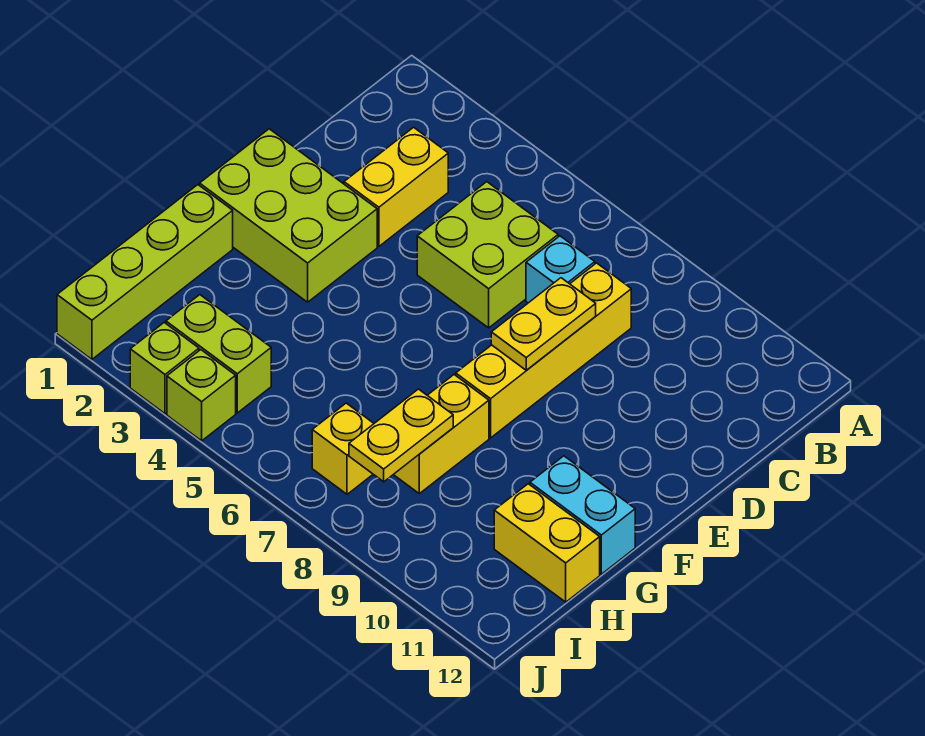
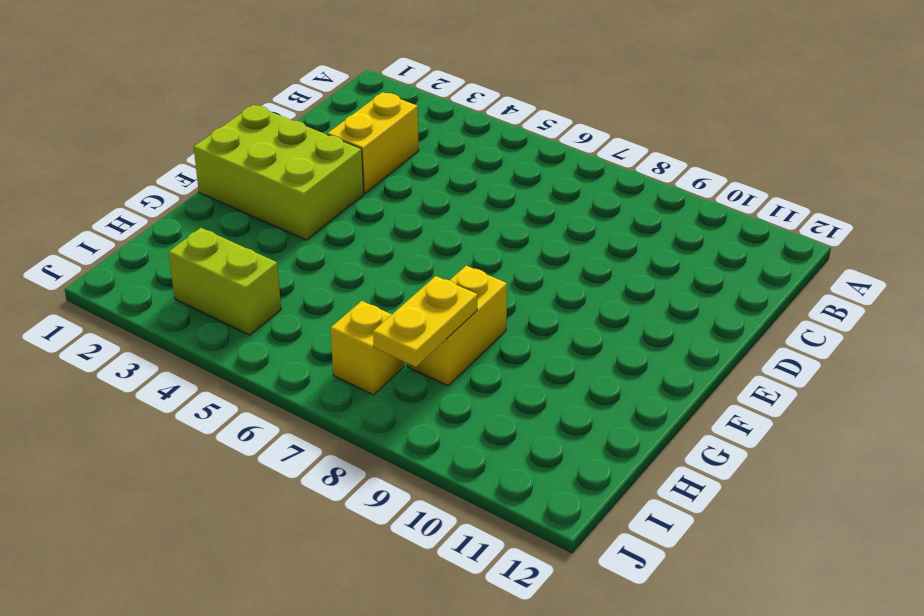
none -> lime 2x2 brick [417,182,558,328]
none -> cyan 1x1 brick [526,236,595,303]
none -> yellow 1x4 brick [456,263,631,438]

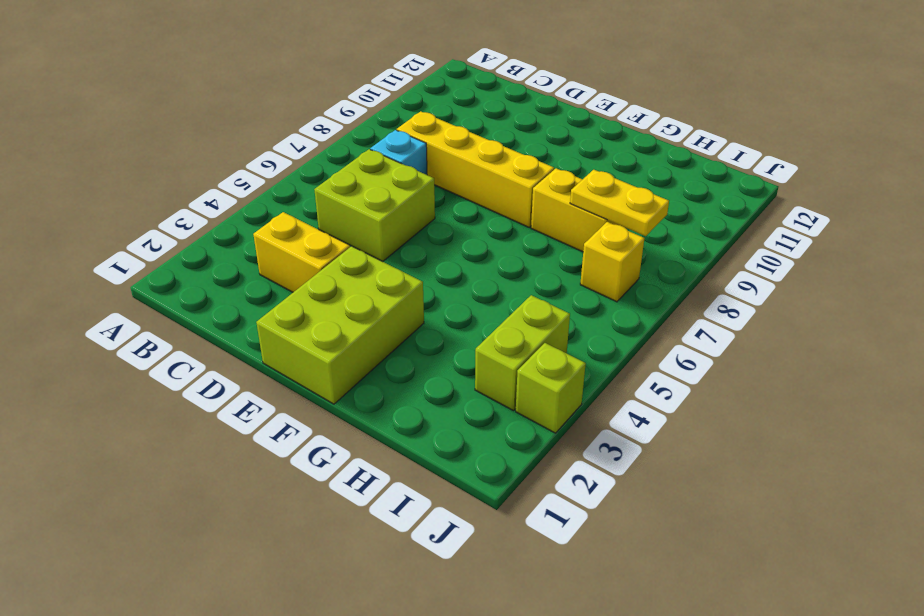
none -> lime 1x4 brick [57,185,233,359]
none -> cyan 1x2 brick [530,456,635,574]
none -> yellow 1x2 brick [494,484,600,602]

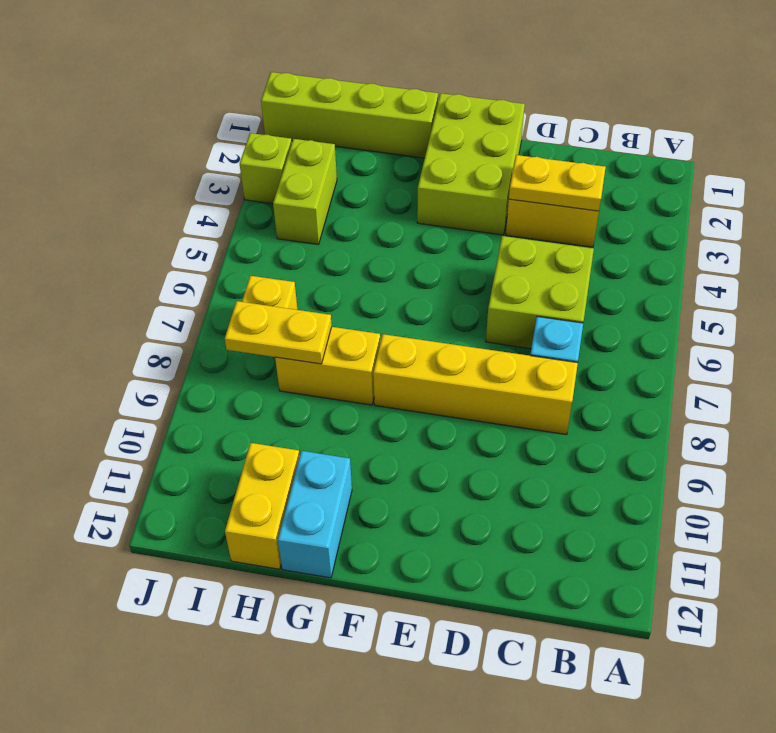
yellow 1x2 plate [509,155,606,211] -> yellow 1x2 plate moved to [491,278,596,370]
none -> lime 1x1 brick [167,350,236,441]

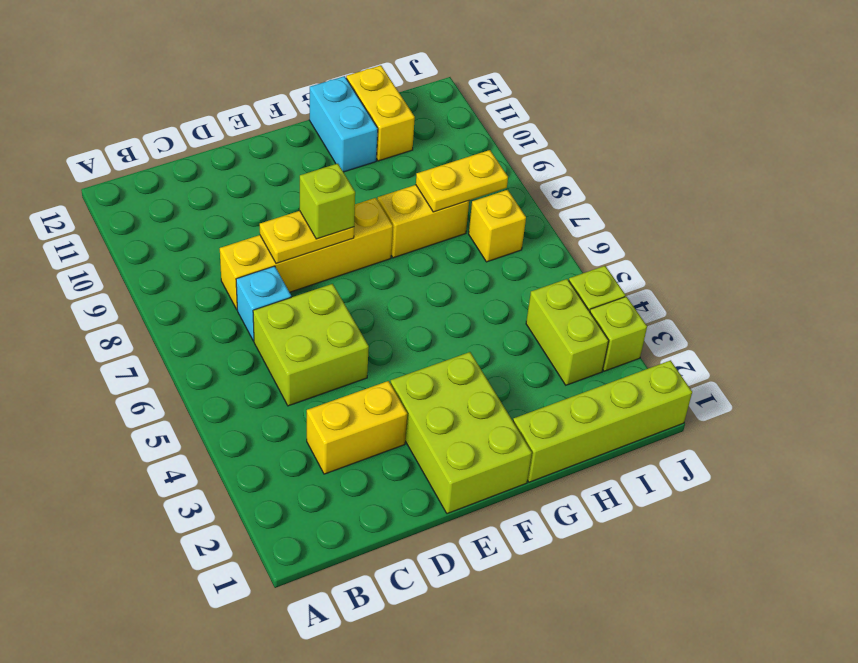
lime 1x1 brick [300,164,355,239] -> none

